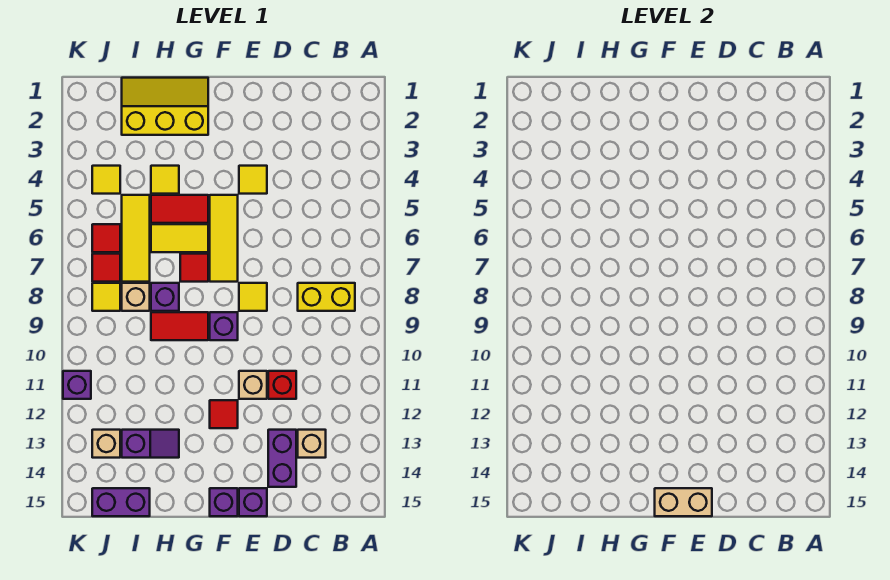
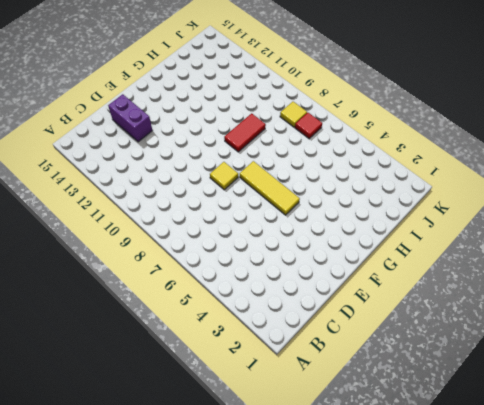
none -> yellow 1x2 brick [298,283,355,311]
none -> tan 1x1 brick [298,430,326,458]
none -> red 1x1 brick [268,371,296,399]
none -> yellow 1x1 tile [239,166,267,194]

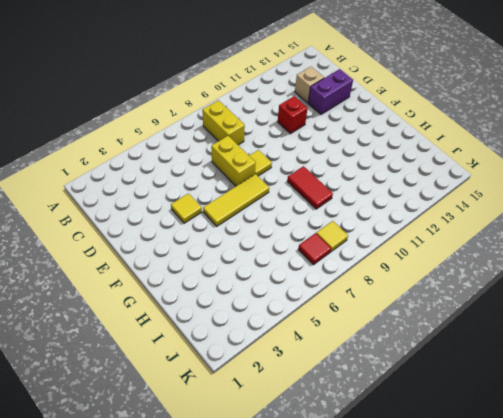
yellow 1x2 brick [211,136,256,186] -> none
none -> tan 1x1 brick [239,371,267,399]
none -> purple 1x1 brick [239,488,267,516]
none -> purple 1x1 brick [210,312,238,340]
none -> red 1x1 tile [210,400,238,428]

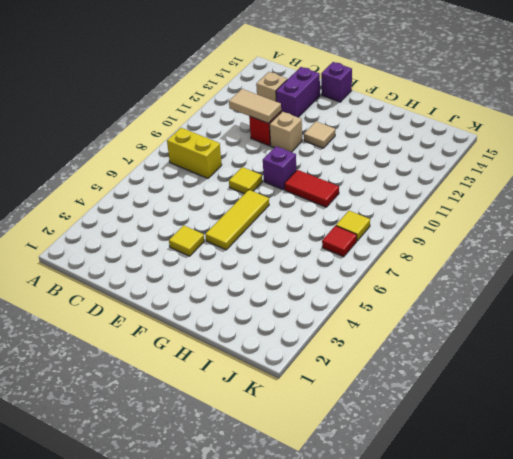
tan 1x2 tile [229,89,281,123] -> none
tan 1x1 tile [304,122,335,148] -> red 1x1 tile [210,400,238,428]
none -> purple 1x1 brick [210,488,238,516]
none -> yellow 2x3 slope [122,78,208,135]
none -> red 1x2 tile [151,195,208,223]
none -> yellow 1x2 tile [151,224,208,252]

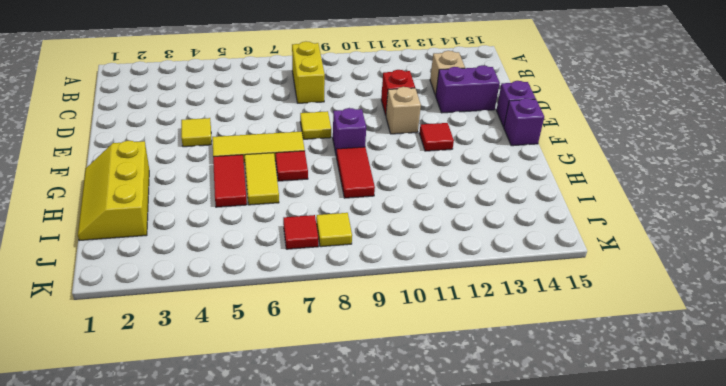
none -> yellow 1x1 tile [151,166,179,194]
none -> purple 1x1 brick [151,283,179,311]
none -> purple 1x2 slope [122,430,179,458]
none -> yellow 1x3 tile [122,195,150,282]

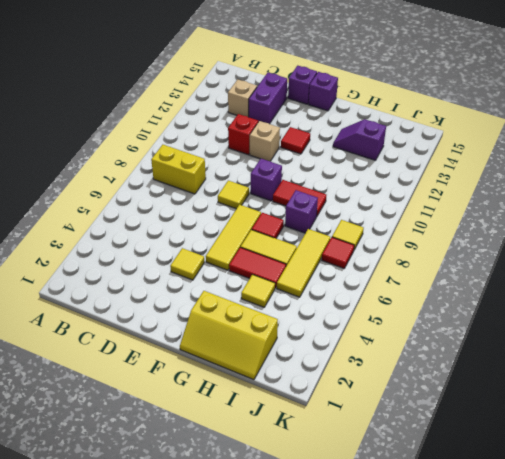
none -> tan 1x1 brick [122,283,150,311]
none -> purple 1x2 brick [92,488,150,516]
none -> yellow 1x1 tile [92,166,120,194]
none -> red 1x1 tile [92,224,120,252]

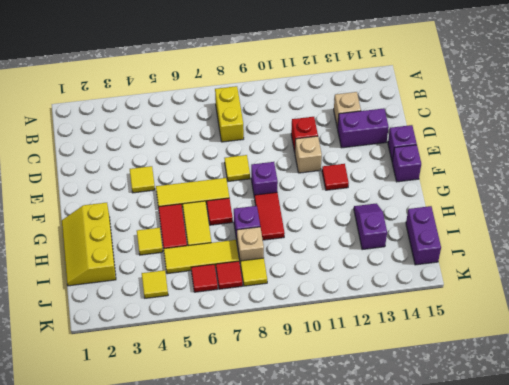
none -> tan 1x1 brick [92,430,120,458]
none -> purple 1x1 brick [63,371,91,399]
none -> tan 1x2 brick [655,488,712,516]

